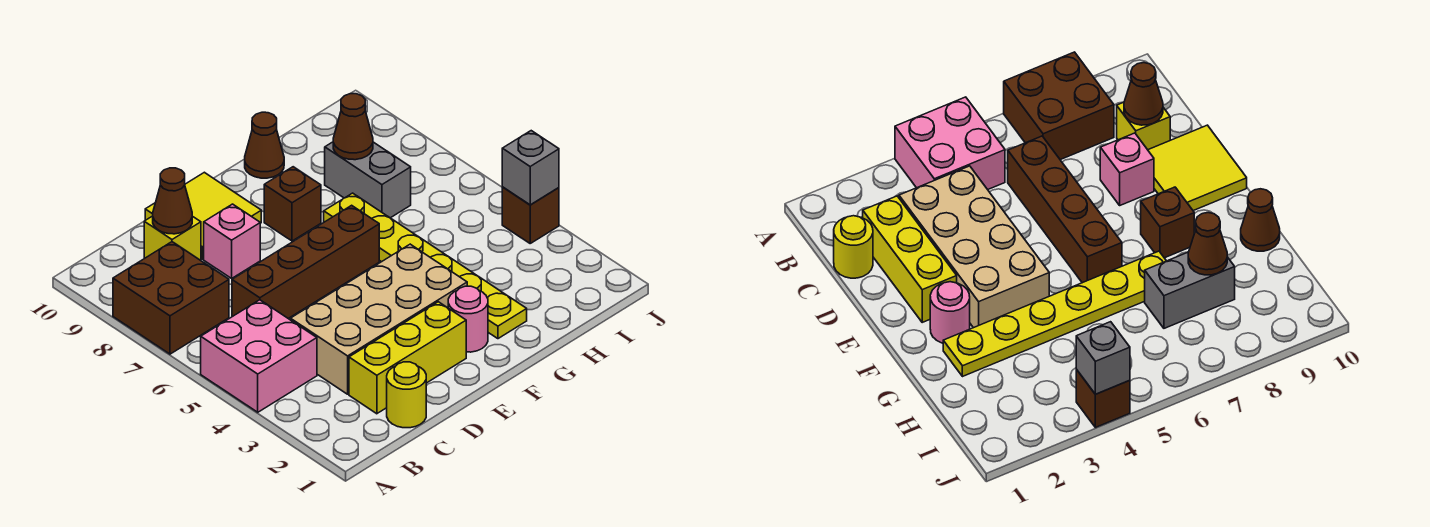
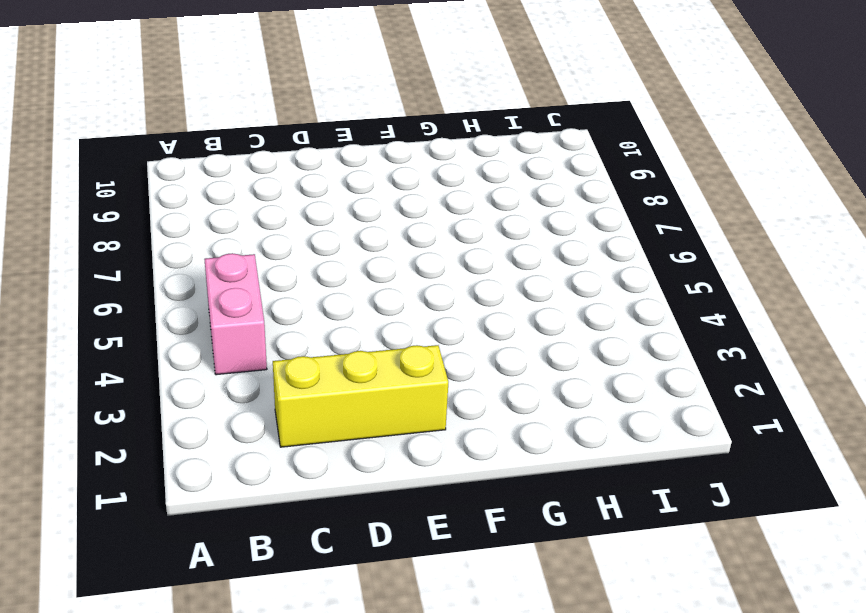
pink 1x2 brick [204,253,267,375] -> pink 2x2 brick [201,300,317,412]
none -> brown 2x2 brick [113,242,229,354]
none -> yellow 1x1 round brick [387,362,426,428]
none -> tan 2x4 brick [290,244,467,394]

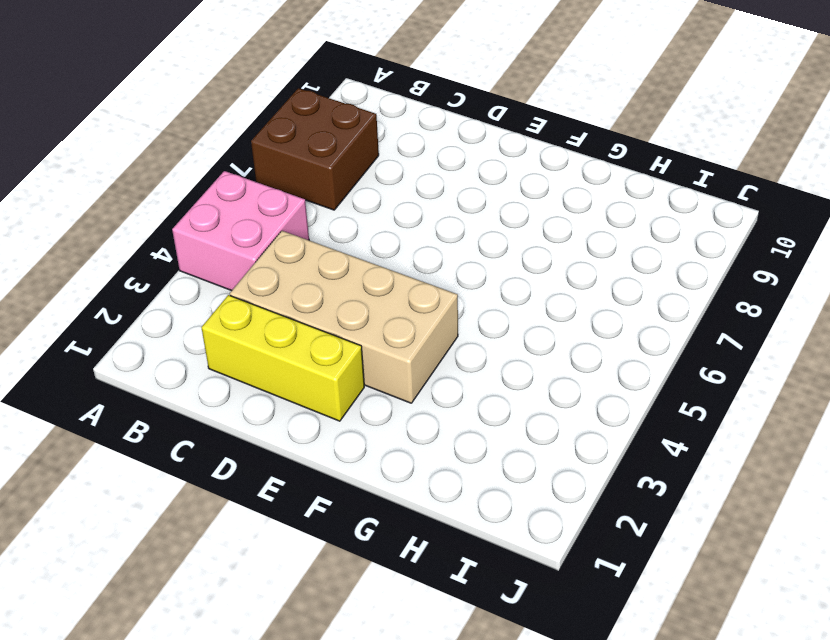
none -> yellow 1x1 round brick [387,362,426,428]
none -> brown 1x4 brick [232,205,379,319]
none -> yellow 1x1 brick [144,216,201,260]

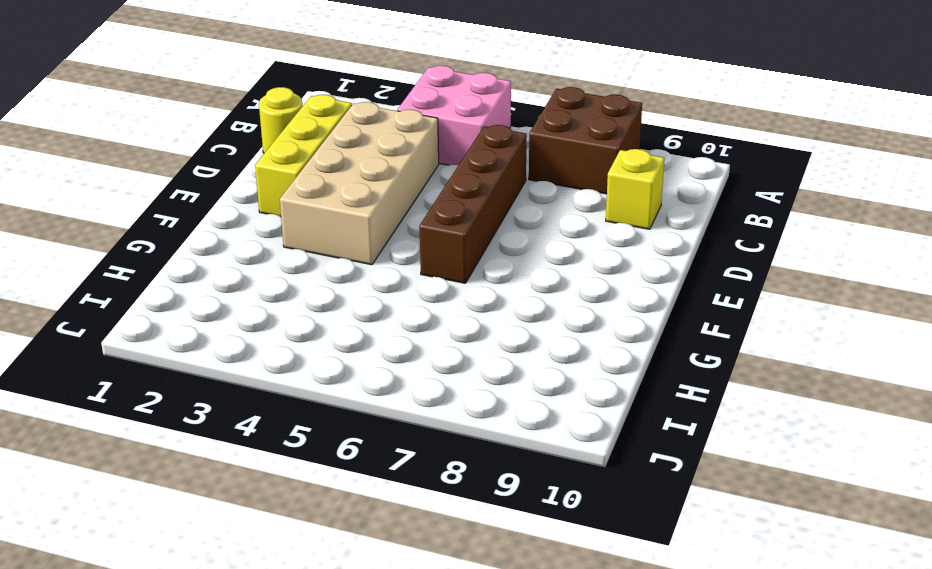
none -> pink 1x1 brick [204,204,260,278]
none -> yellow 2x2 tile [145,172,261,259]
none -> pink 1x1 round brick [448,286,488,352]

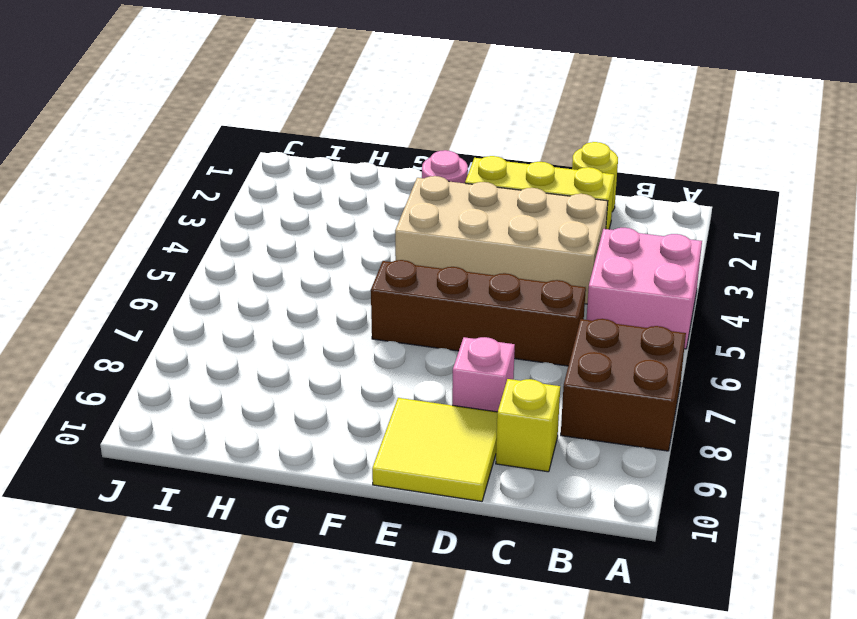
none -> brown 1x1 brick [264,167,321,241]
none -> yellow 1x6 plate [324,193,527,339]
none -> brown 1x1 cone [245,112,284,178]

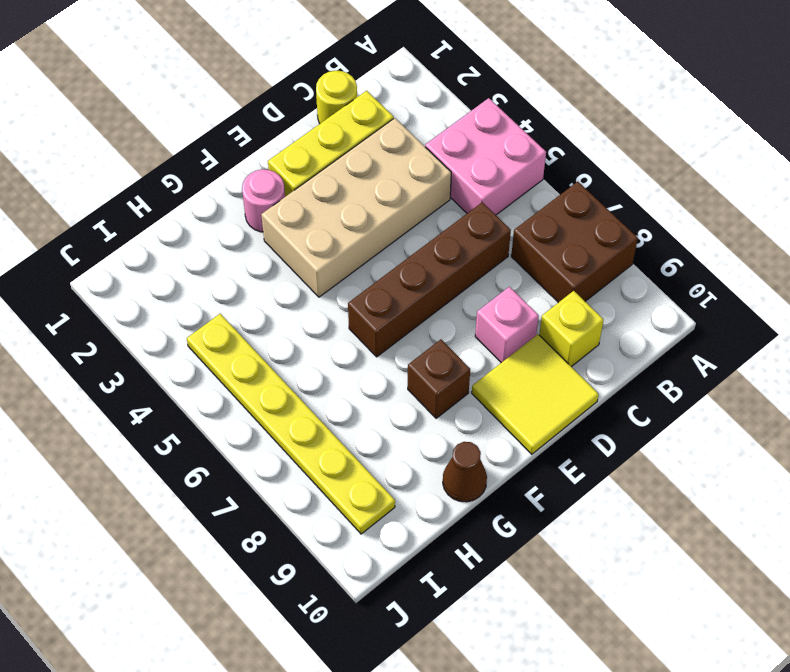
yellow 1x6 plate [187,314,395,534] -> yellow 1x6 plate moved to [324,193,527,339]
none -> grey 1x2 brick [325,142,411,218]
none -> brown 1x1 brick [502,187,559,243]
none -> brown 1x1 cone [153,168,192,234]

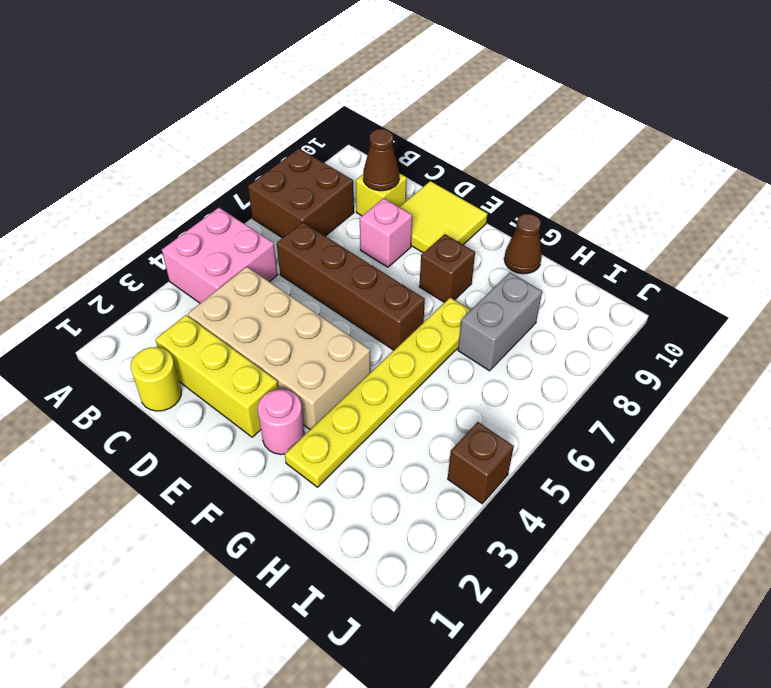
none -> brown 1x1 cone [333,94,373,160]
none -> grey 1x1 brick [502,131,559,205]

